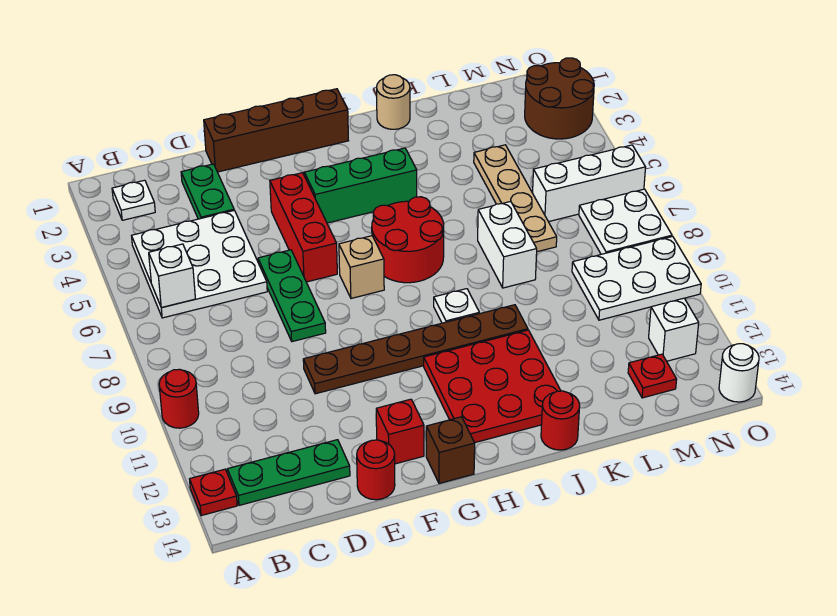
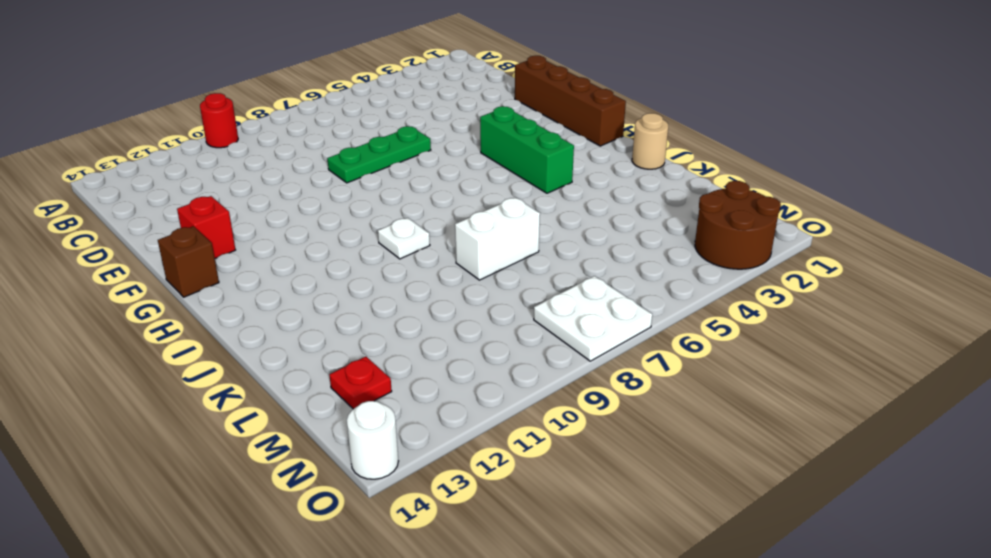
none -> red 1x1 plate [190,469,237,516]
none -> white 1x1 plate [112,180,155,220]
none -> white 3x3 plate [132,210,267,318]
none -> green 1x3 plate [227,440,350,505]

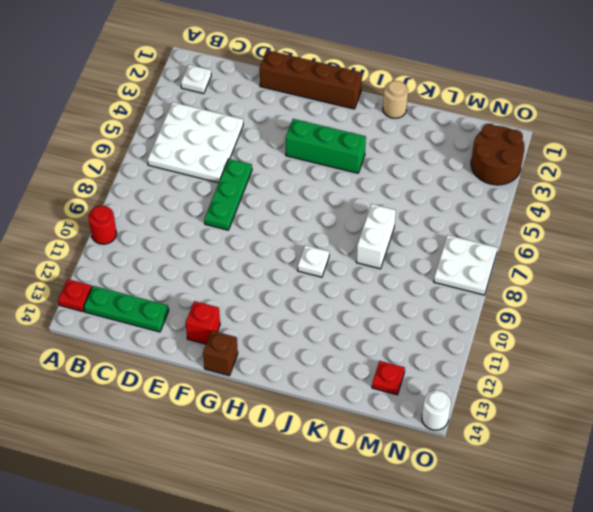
none -> green 1x2 plate [181,164,234,219]
none -> brown 1x6 plate [303,305,528,394]
none -> red 1x1 round brick [357,440,395,500]
none -> red 1x3 brick [270,173,337,282]

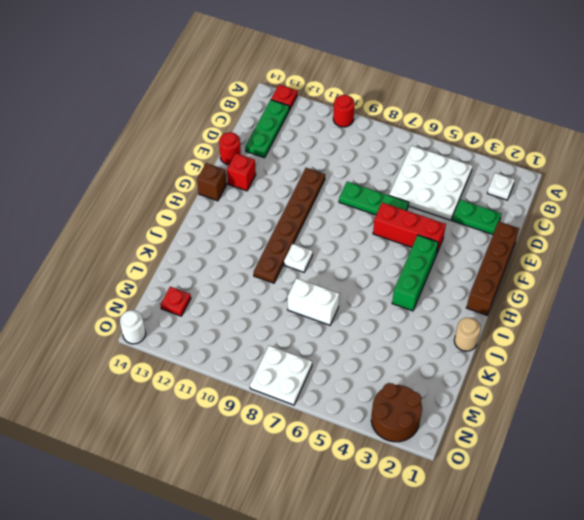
none -> tan 1x1 brick [339,236,384,298]
none -> red 2x2 round brick [372,197,444,283]
none -> red 3x3 plate [424,330,561,443]
none -> red 1x1 round brick [541,391,580,450]

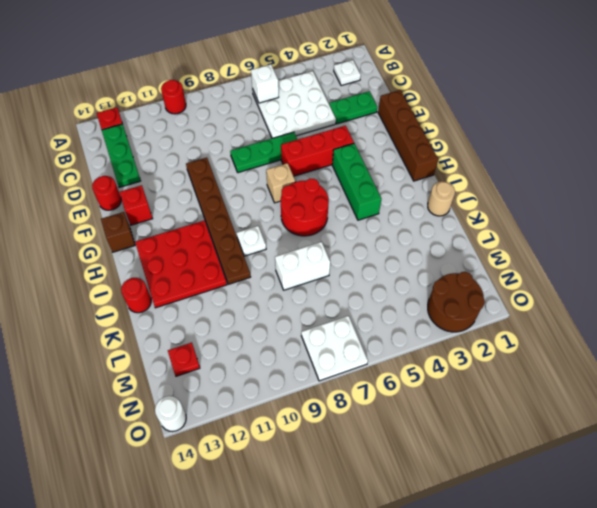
none -> tan 1x4 plate [474,145,557,252]
none -> white 1x3 brick [533,145,646,222]
none -> white 2x3 plate [572,236,701,320]
none -> white 1x1 brick [649,298,699,361]

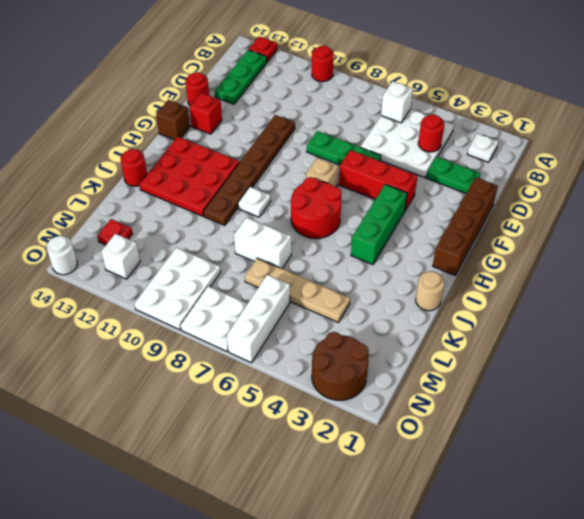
red 1x1 round brick [418,115,444,152] -> none

